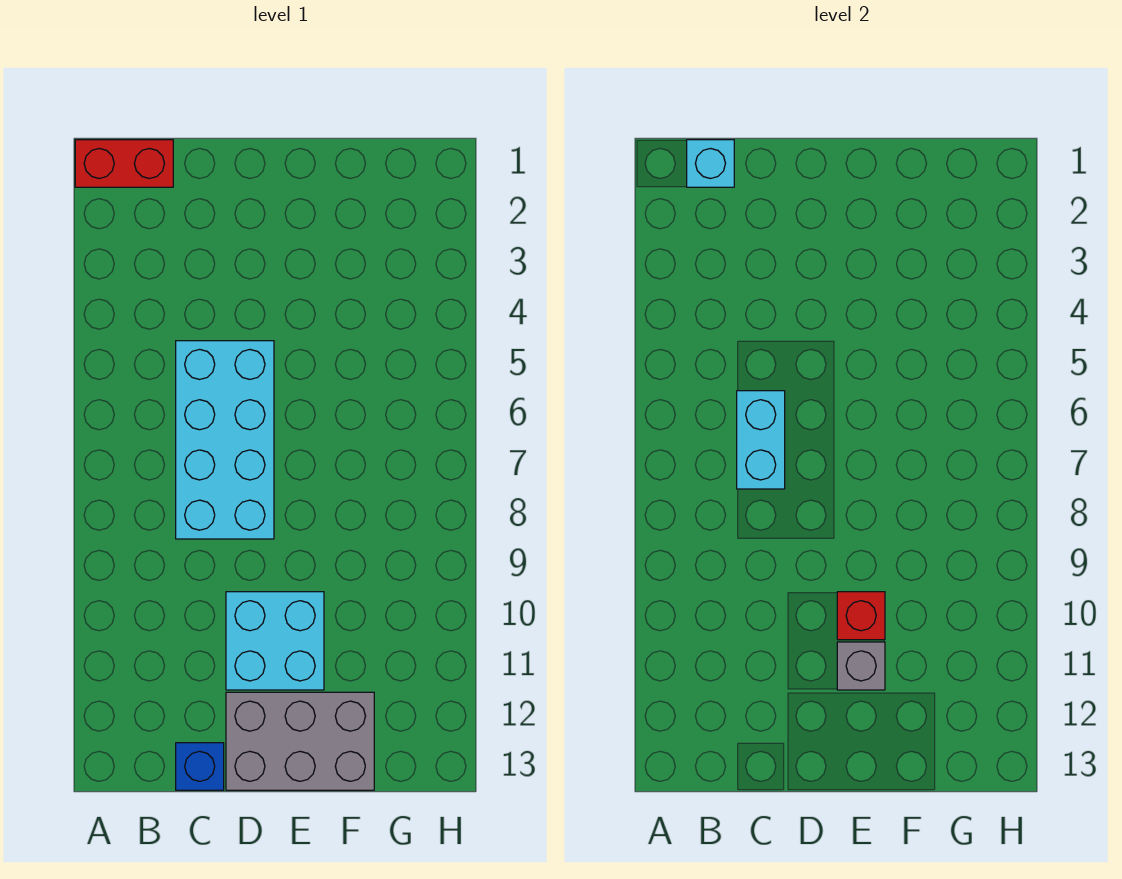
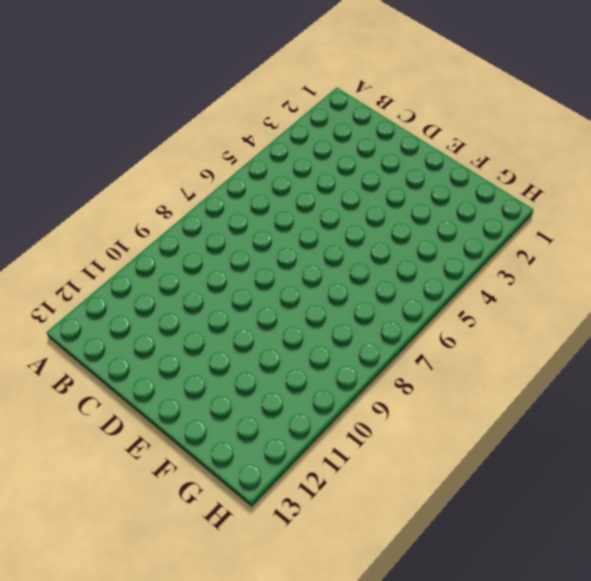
none -> red 1x2 brick [75,140,173,187]
none -> cyan 2x4 brick [176,341,274,539]

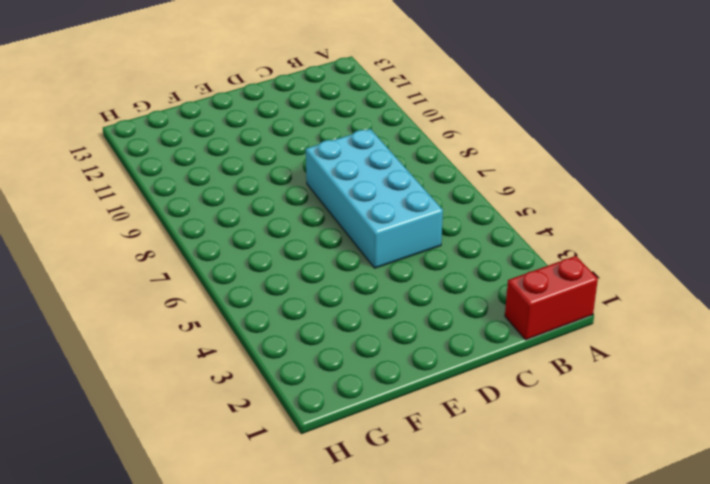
none -> blue 1x1 brick [176,743,224,790]
none -> cyan 2x2 brick [226,592,324,690]

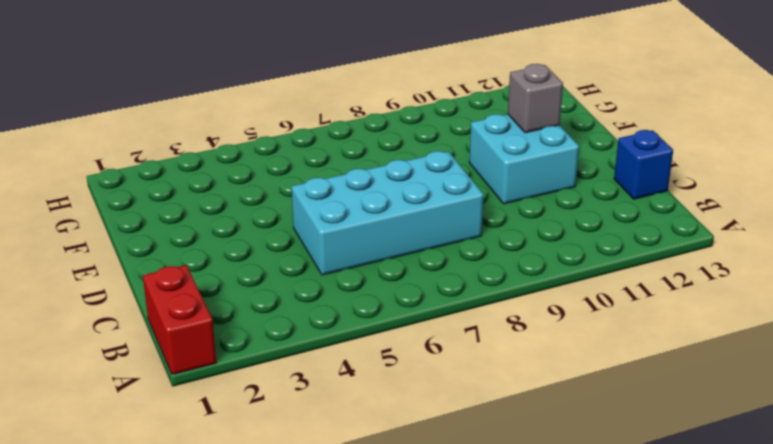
none -> grey 2x3 brick [226,692,374,790]
none -> cyan 1x1 brick [687,140,734,187]

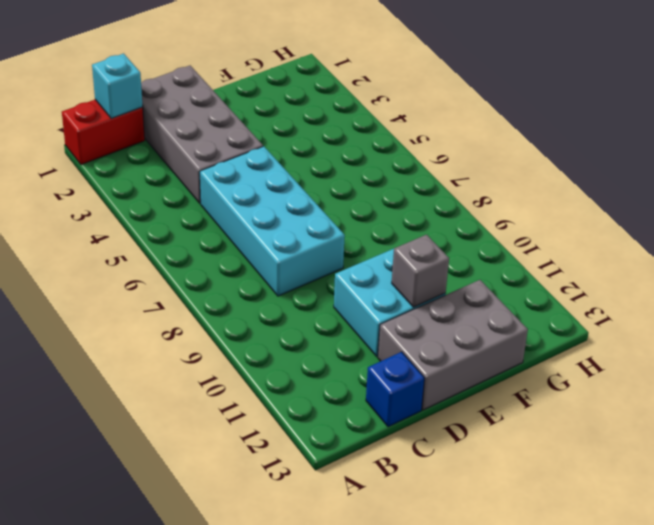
grey 2x4 brick [141,66,263,203] -> none
none -> cyan 1x2 brick [737,391,785,489]
none -> red 1x1 brick [837,592,885,640]

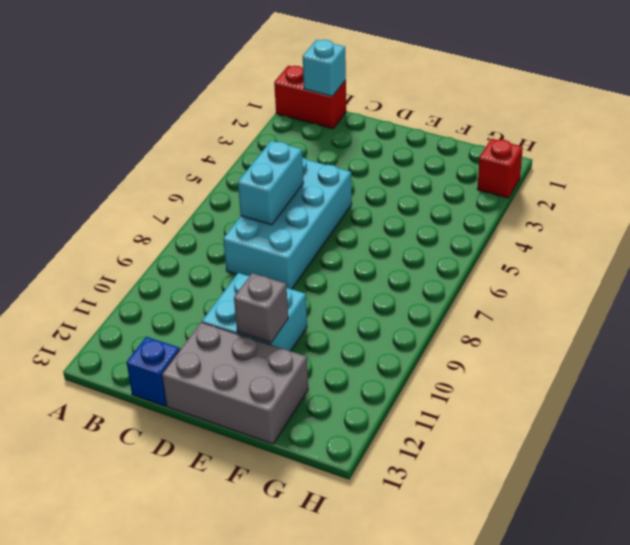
red 1x1 brick [477,138,523,198] -> red 1x1 brick moved to [837,592,885,640]

